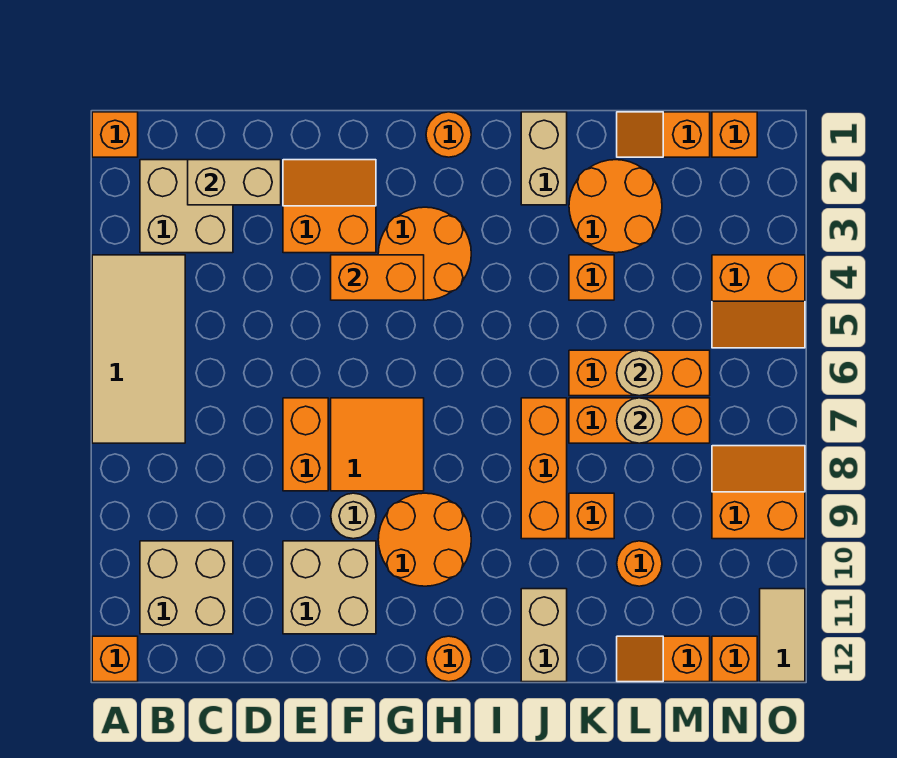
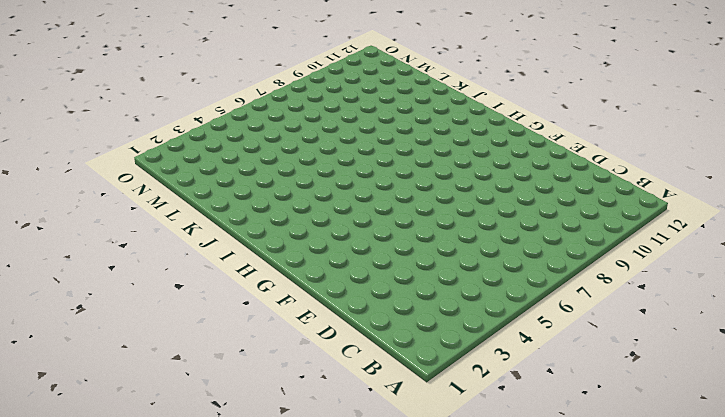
none -> orange 1x1 brick [92,112,138,157]
none -> tan 2x4 tile [92,255,185,443]
none -> orange 1x1 brick [92,636,138,682]
none -> tan 2x2 brick [140,160,233,253]

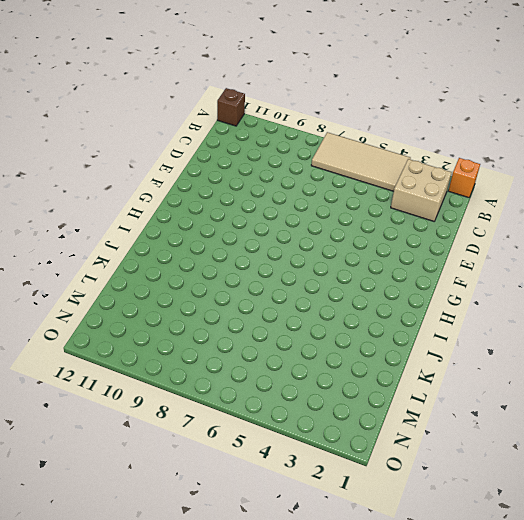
brown 1x1 brick [217,88,245,126] -> orange 1x1 brick [92,636,138,682]
none -> tan 2x2 brick [140,541,233,634]
none -> orange 2x2 slope [283,160,376,253]
none -> orange 1x2 brick [283,398,328,491]
none -> tan 2x2 brick [283,541,376,634]

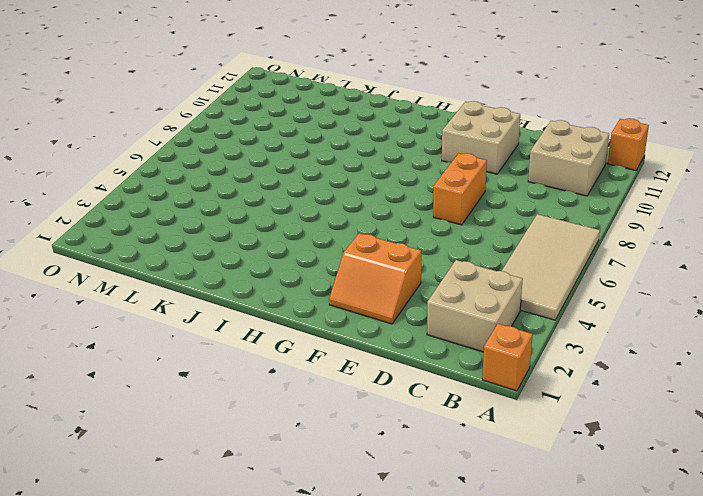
none -> orange 2x2 tile [331,398,424,491]
none -> tan 1x1 round brick [331,493,376,539]
none -> orange 2x2 round brick [378,207,471,300]
none -> orange 2x2 round brick [378,493,471,586]

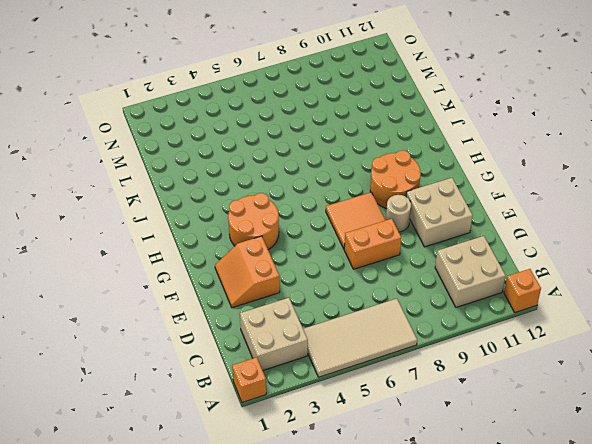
none -> orange 1x1 round brick [426,112,471,157]
none -> orange 1x1 round brick [426,636,471,682]
none -> tan 1x2 brick [521,112,567,205]
none -> orange 1x3 brick [521,398,567,539]

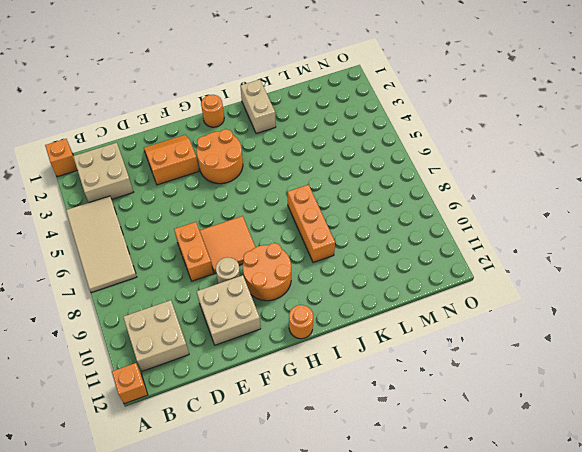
none -> tan 1x2 brick [521,589,567,682]
none -> orange 2x2 round brick [569,160,662,253]
none -> orange 1x1 brick [569,255,614,300]
none -> orange 1x3 brick [569,350,710,396]

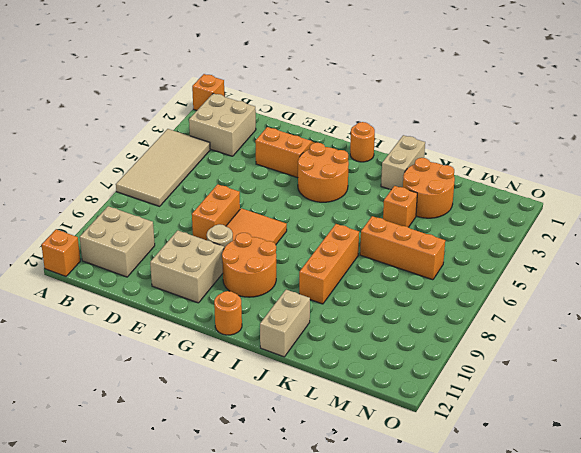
none -> orange 1x3 brick [569,398,710,443]
none -> orange 1x1 brick [569,493,614,539]
none -> orange 1x2 slope [617,112,710,157]
none -> orange 1x1 round brick [617,541,662,586]

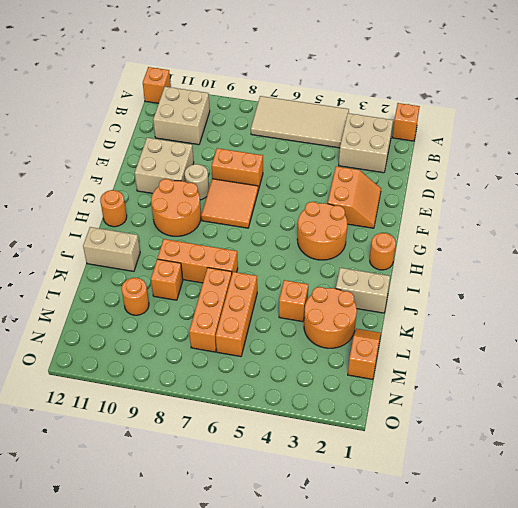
none -> orange 1x2 slope [617,636,710,682]
none -> orange 1x1 brick [712,112,757,157]
none -> orange 2x2 slope [712,255,805,348]
none -> orange 2x2 slope [712,446,805,539]

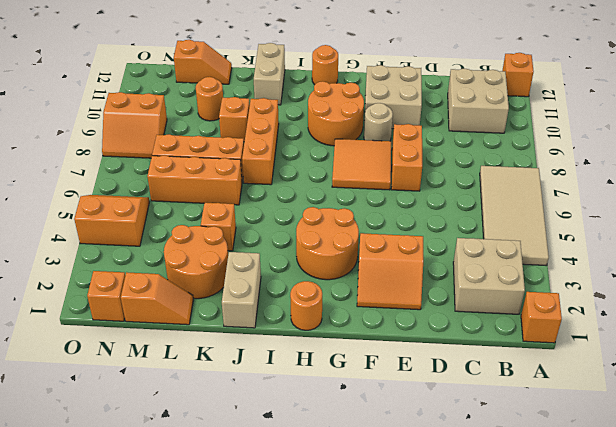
none -> orange 1x1 brick [712,636,757,682]
none -> tan 1x2 tile [760,589,805,682]
none -> tan 1x2 brick [188,160,281,205]
none -> orange 1x2 brick [331,255,424,300]

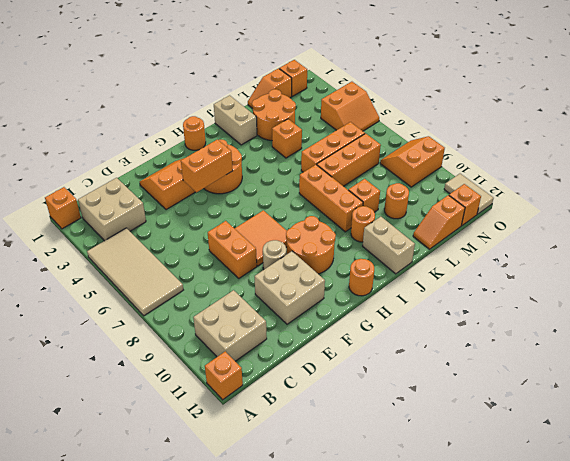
orange 1x1 round brick [351,206,375,242] -> none
none -> tan 1x2 brick [188,160,281,205]
none -> tan 1x1 round brick [617,350,662,396]
none -> tan 1x1 round brick [617,398,662,443]

